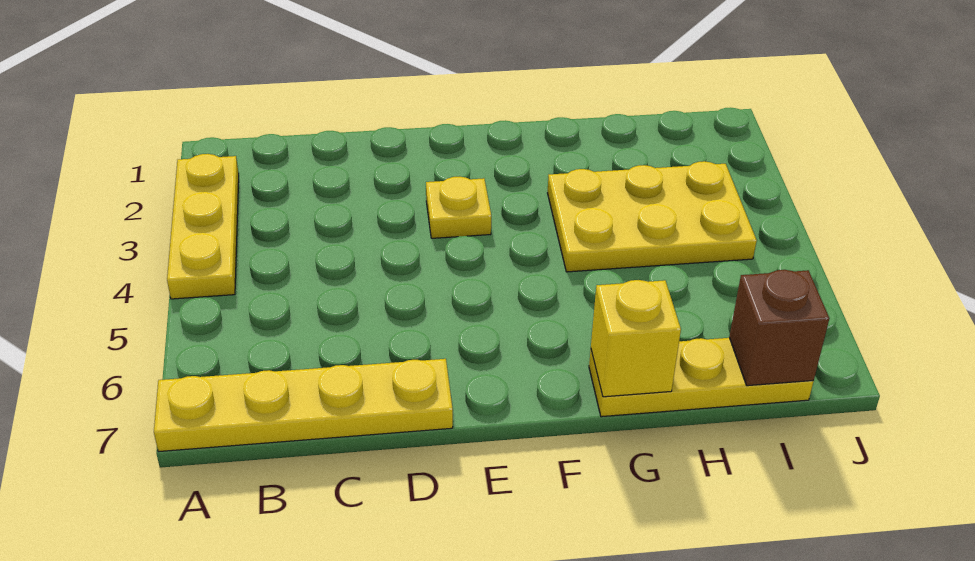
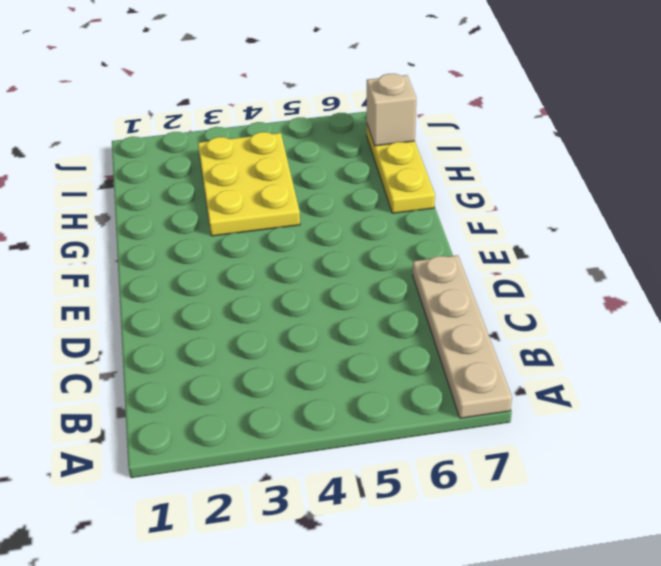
tan 1x4 plate [413,255,512,418] -> yellow 1x4 plate [154,359,453,452]
tan 1x1 brick [367,74,416,146] -> brown 1x1 brick [729,270,829,386]
none -> yellow 1x3 plate [167,154,239,299]
none -> yellow 1x1 plate [426,177,491,238]

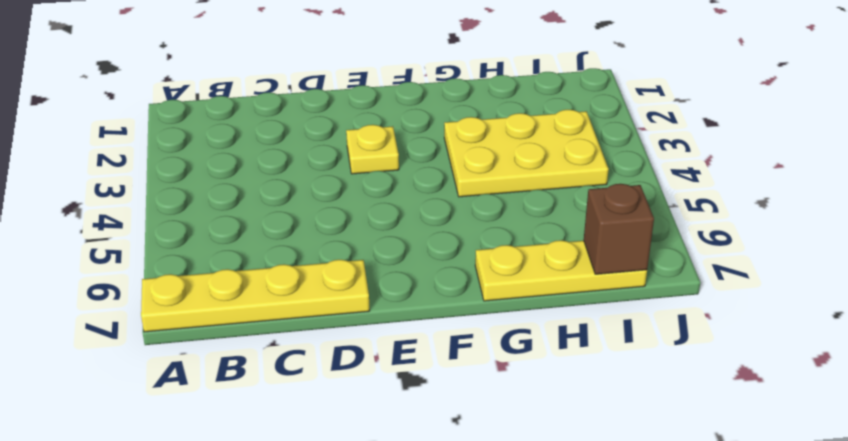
none -> yellow 1x3 plate [167,154,239,299]
none -> yellow 1x1 brick [591,280,681,397]

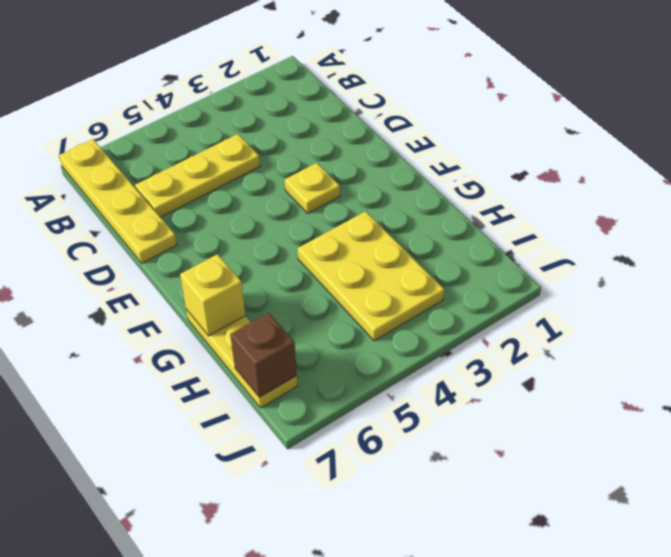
yellow 1x3 plate [135,134,260,217] -> yellow 1x3 plate moved to [167,154,239,299]

